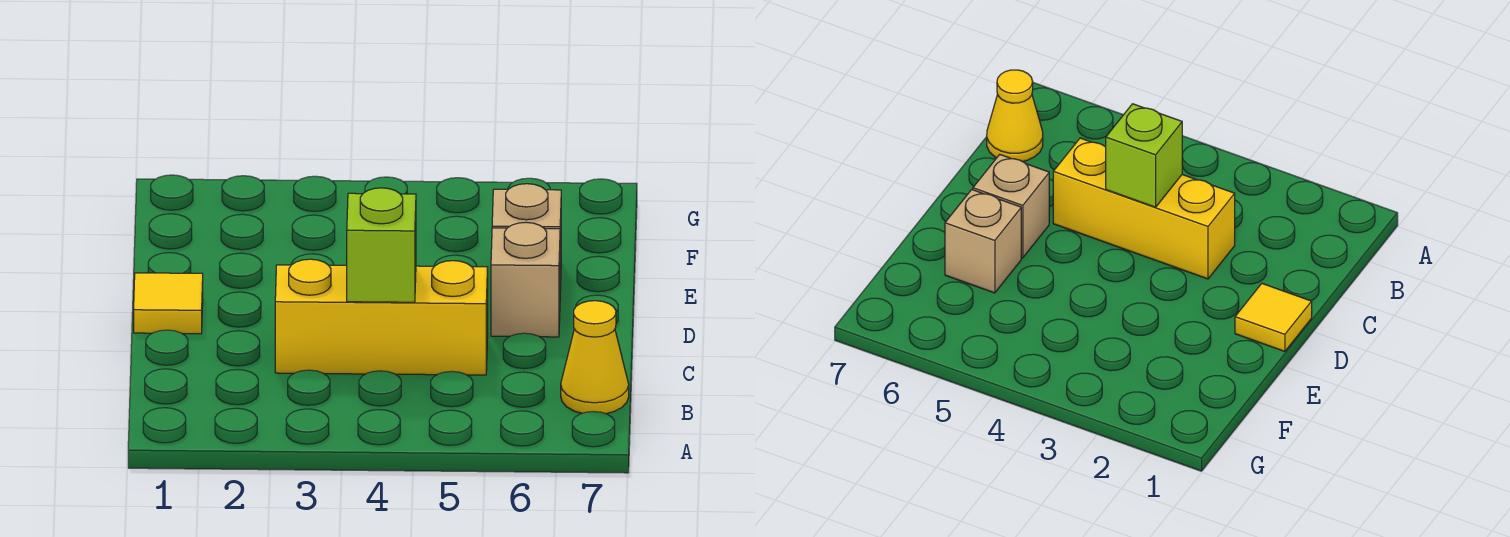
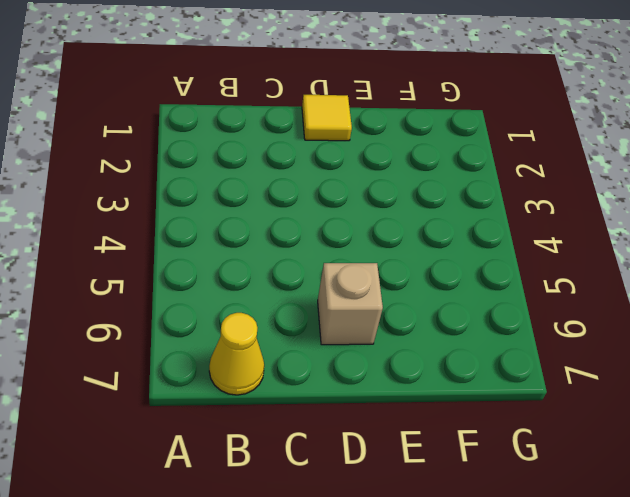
none -> yellow 1x3 brick [275,259,488,375]
none -> tan 1x1 brick [492,184,561,290]

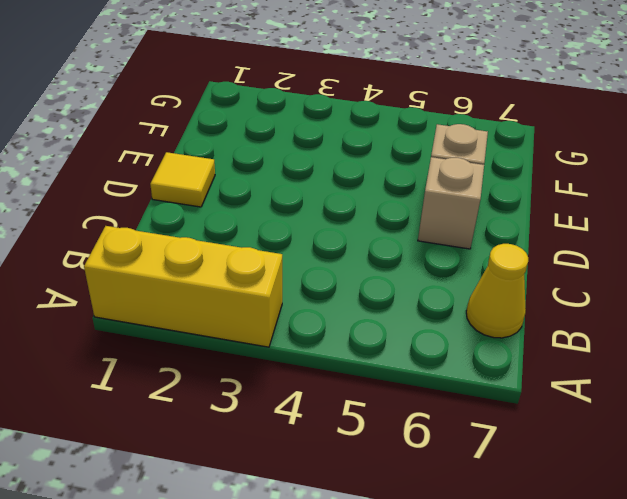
yellow 1x3 brick [84,226,282,347] -> yellow 1x3 brick moved to [275,259,488,375]
none -> lime 1x1 brick [347,188,416,302]

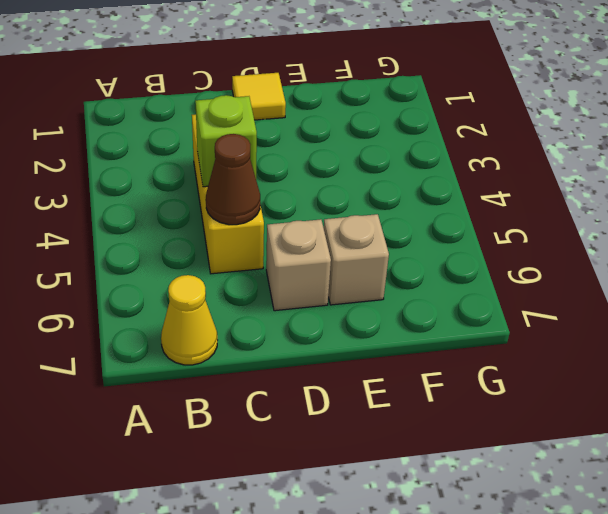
brown 1x1 cone [206,134,260,225] -> none

